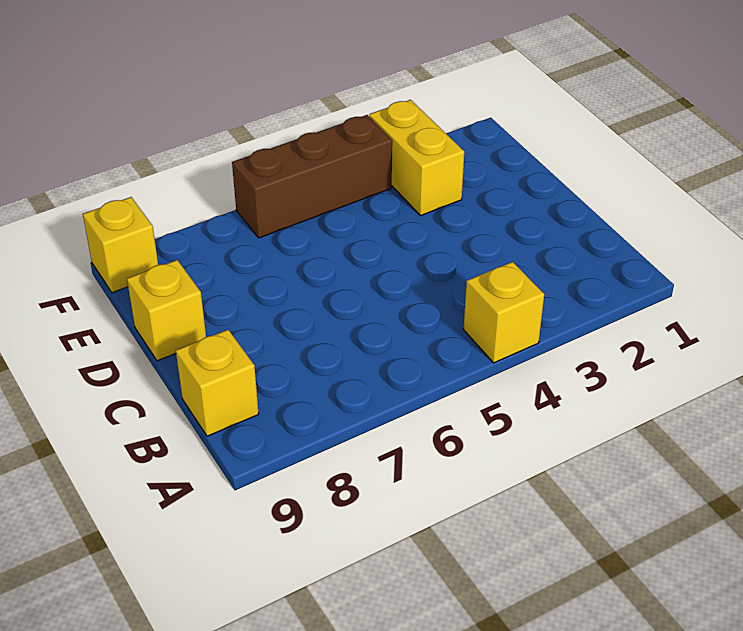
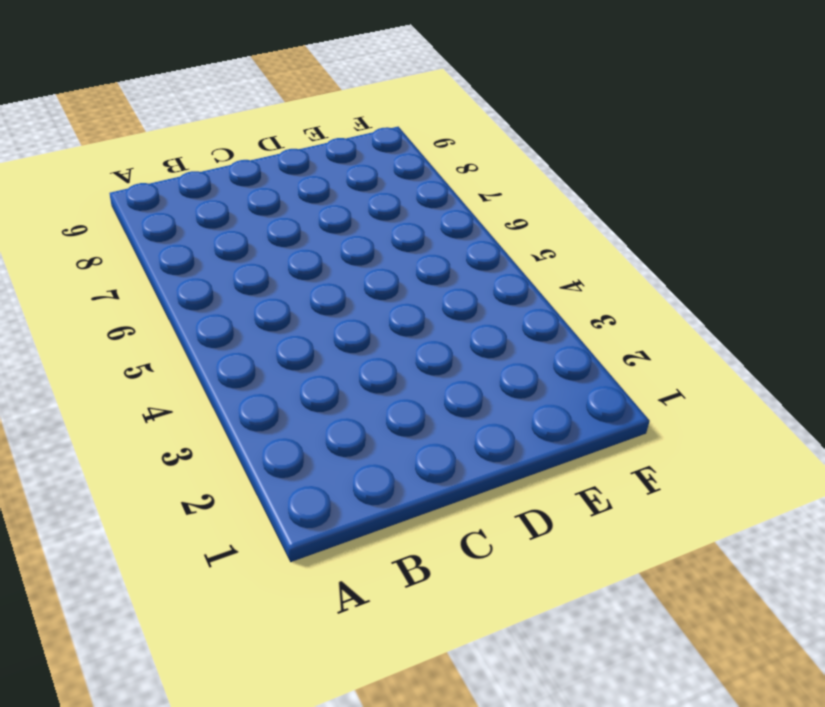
none -> yellow 1x1 brick [463,262,544,363]
none -> yellow 1x1 brick [176,330,259,436]

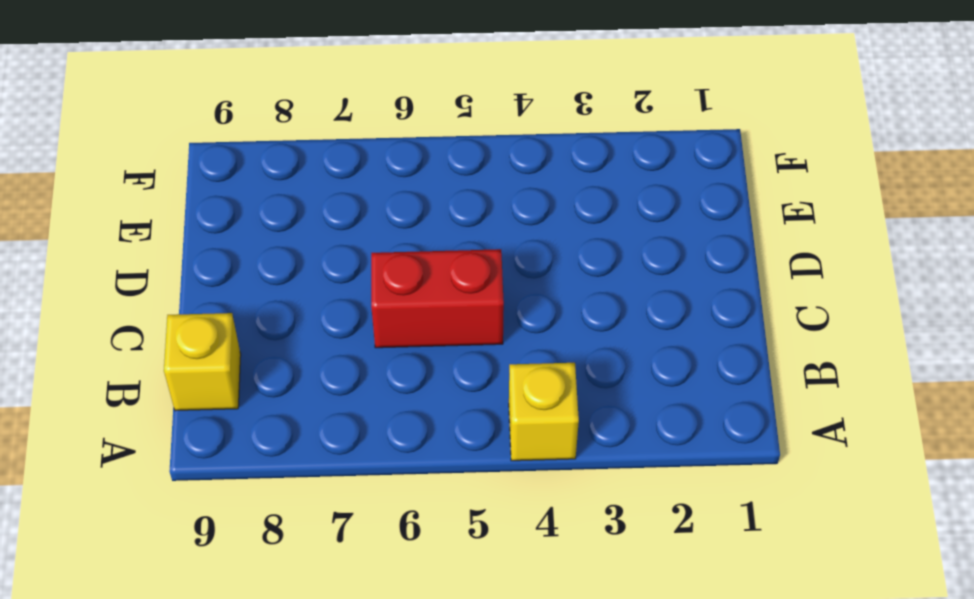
red 1x2 brick [371,249,504,348] -> none
none -> yellow 1x1 brick [127,260,206,361]
none -> yellow 1x2 brick [369,100,464,216]

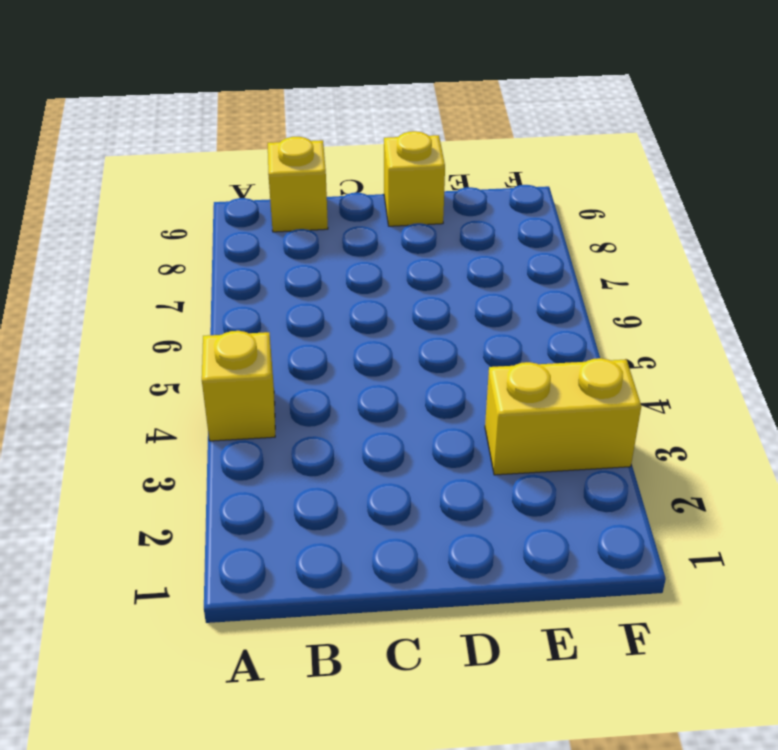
none -> brown 1x3 brick [232,115,392,238]
none -> yellow 1x1 brick [83,197,158,293]

